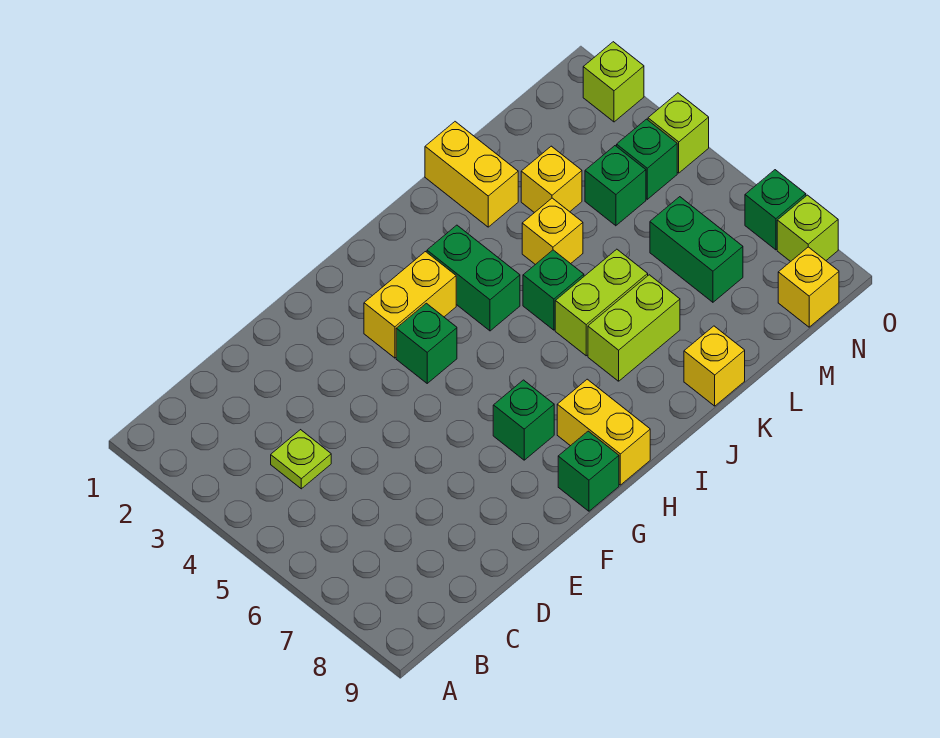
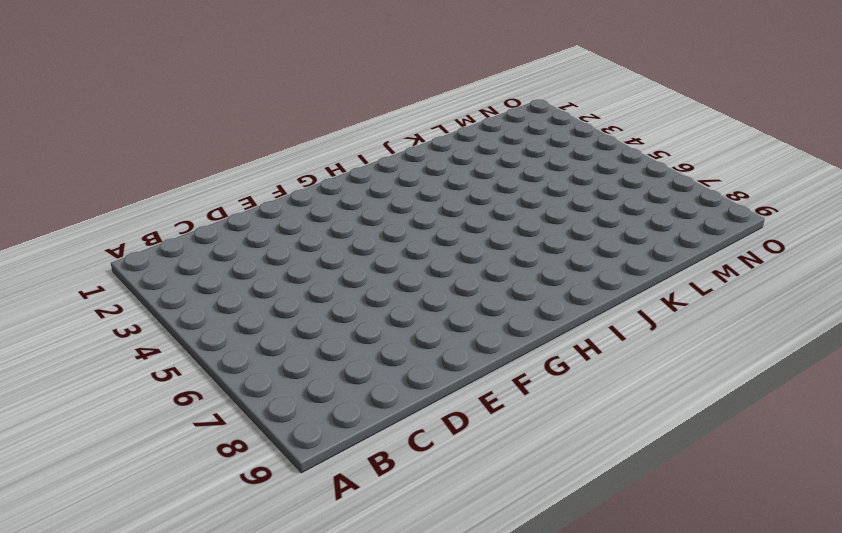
none -> lime 1x1 plate [271,430,331,489]
none -> yellow 1x2 brick [364,252,456,358]
none -> green 1x1 brick [396,303,457,383]

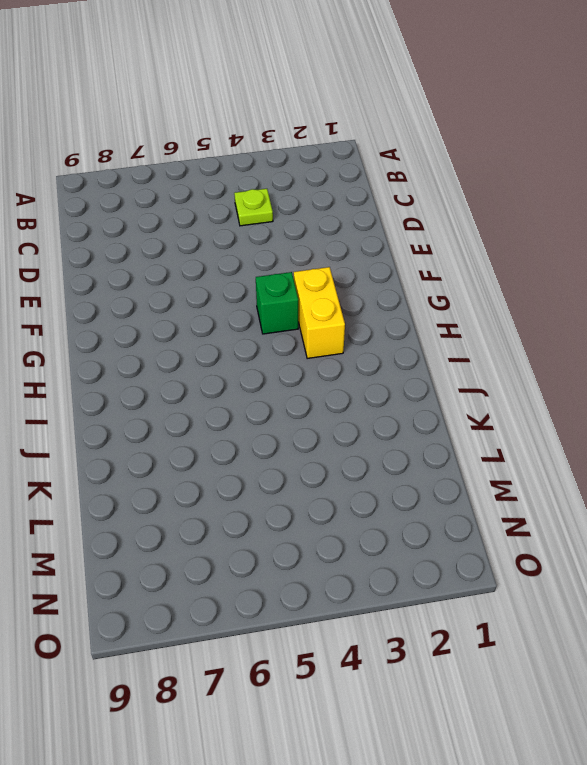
none -> green 1x1 brick [493,380,554,460]
none -> green 1x1 brick [558,431,619,511]
none -> yellow 1x2 brick [557,379,650,485]

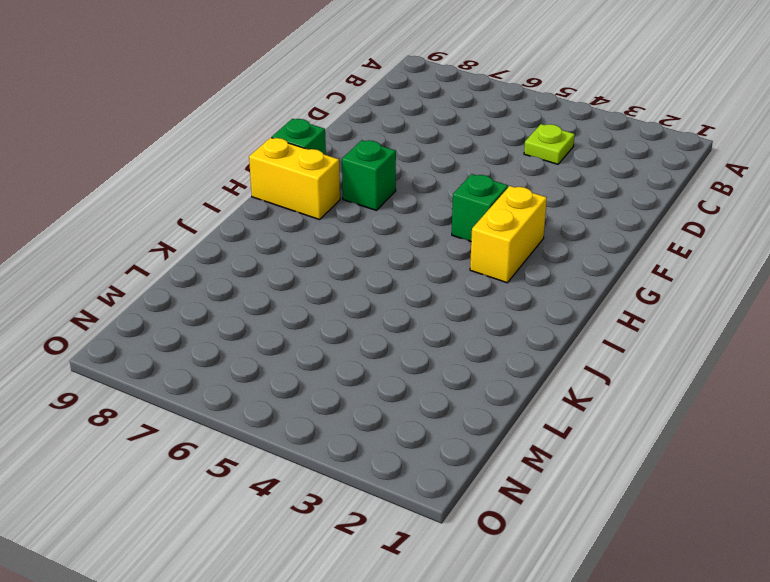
none -> green 1x2 brick [427,225,520,331]
none -> green 1x1 brick [523,250,584,330]
none -> lime 1x2 brick [555,249,648,356]

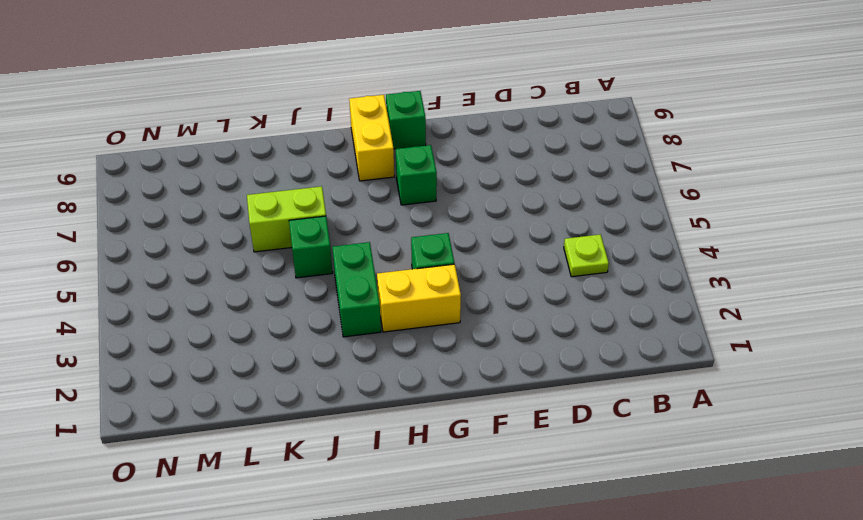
none -> lime 1x2 brick [588,275,680,381]
none -> yellow 1x2 brick [425,122,518,227]
none -> yellow 1x1 brick [522,198,583,265]

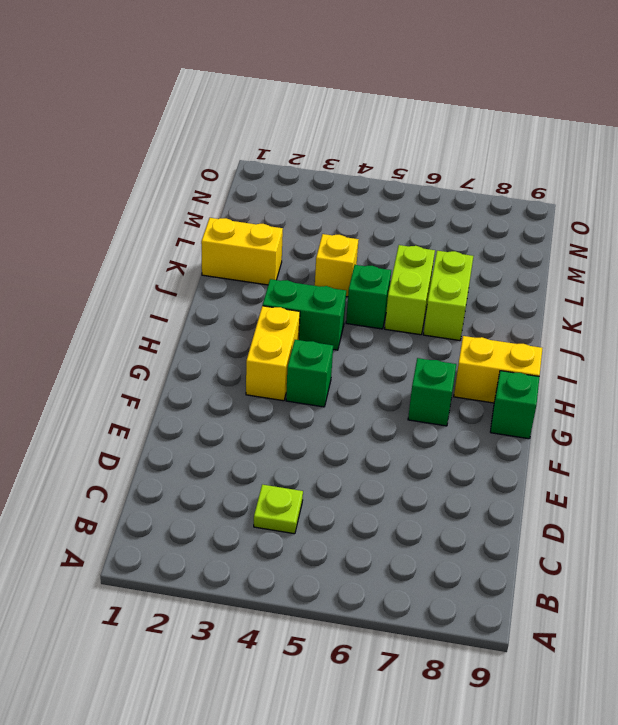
none -> yellow 1x1 brick [684,326,745,406]
none -> yellow 1x1 brick [521,146,582,213]
none -> green 1x1 brick [585,146,646,226]

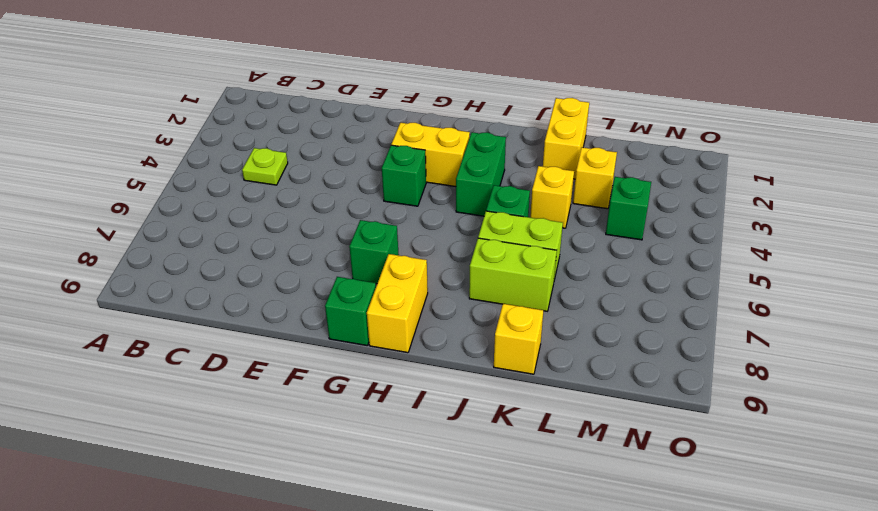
none -> green 1x2 brick [650,197,743,302]
none -> green 1x1 brick [617,119,677,199]
none -> yellow 1x1 brick [778,247,839,327]

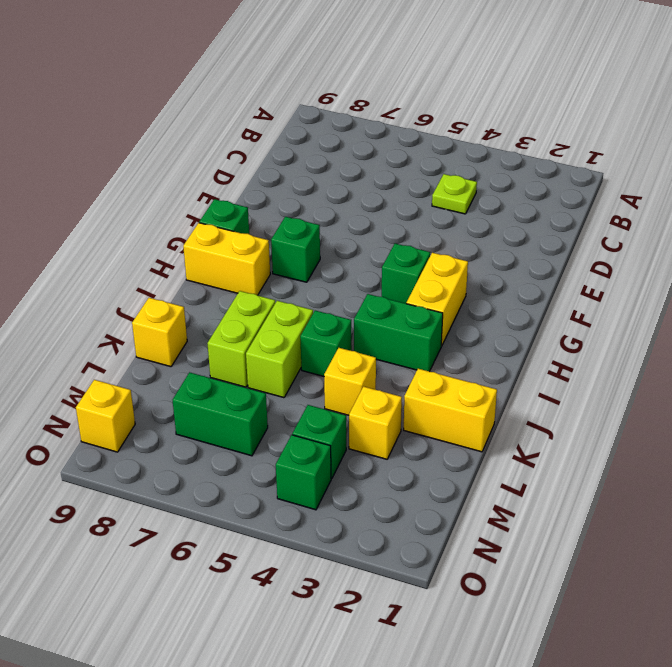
none -> lime 1x1 brick [583,42,644,122]
none -> lime 1x1 brick [648,93,709,173]
none -> green 1x1 brick [745,170,806,250]

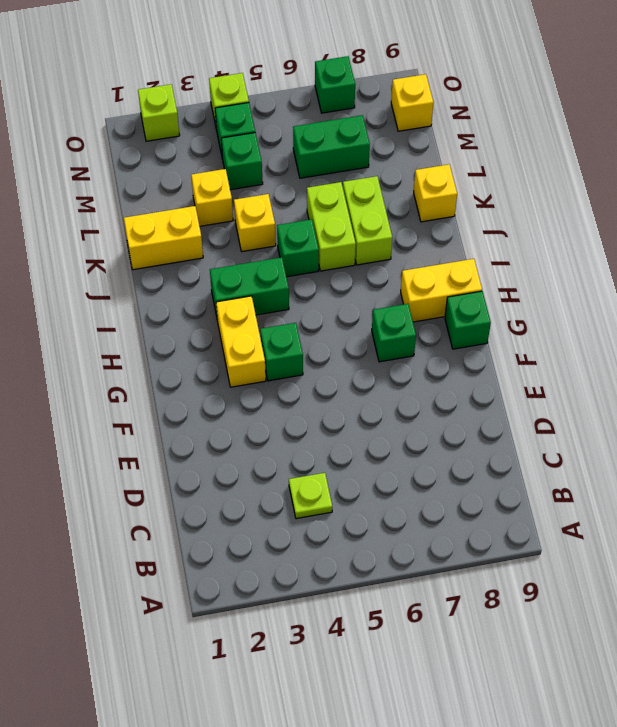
none -> lime 1x1 brick [777,195,838,262]

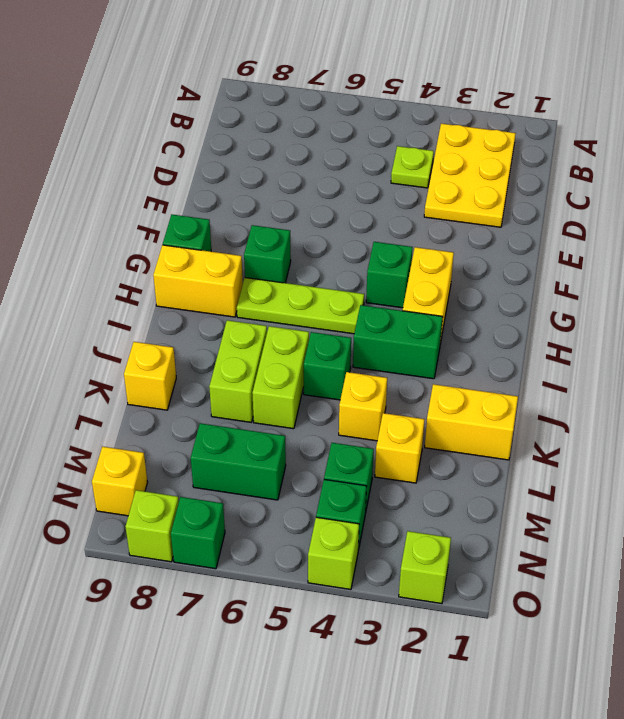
yellow 2x3 plate [424,124,516,227] -> none
lime 1x3 plate [237,278,364,334] -> none

